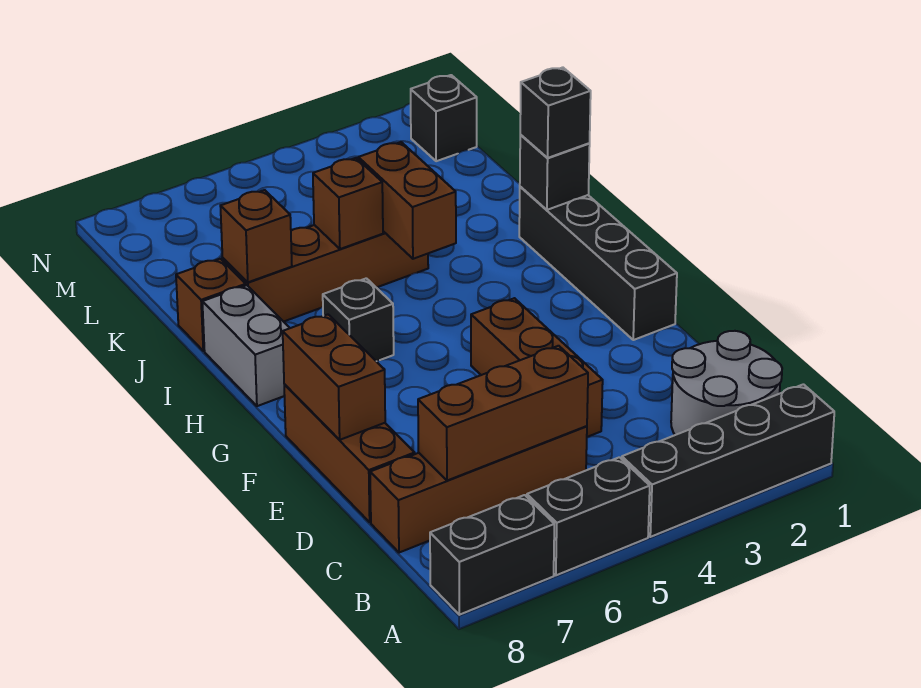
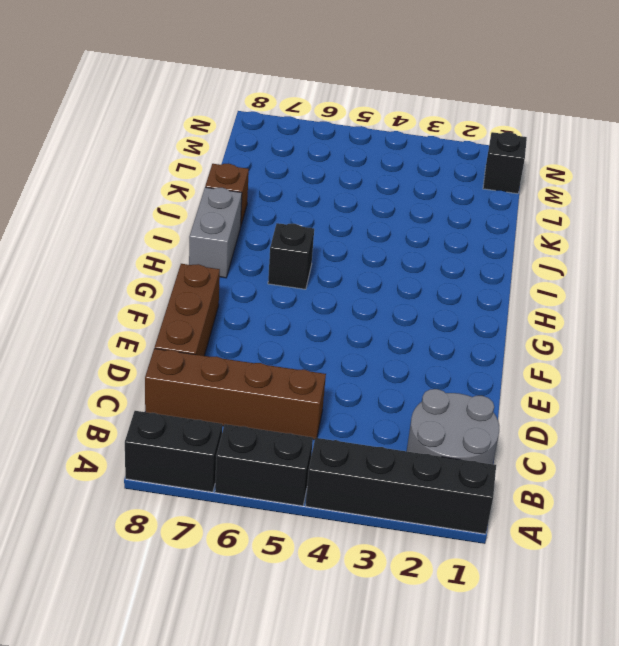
none -> brown 1x3 brick [471,298,603,437]
none -> black 1x4 brick [519,187,677,340]
none -> brown 1x4 brick [222,225,428,322]

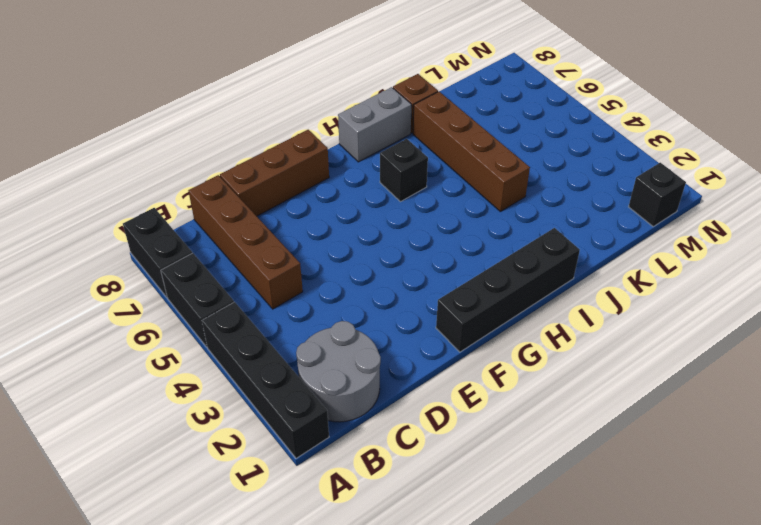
none -> brown 1x3 brick [471,298,603,437]
none -> brown 1x3 brick [418,346,588,481]
none -> brown 1x2 brick [283,315,385,440]

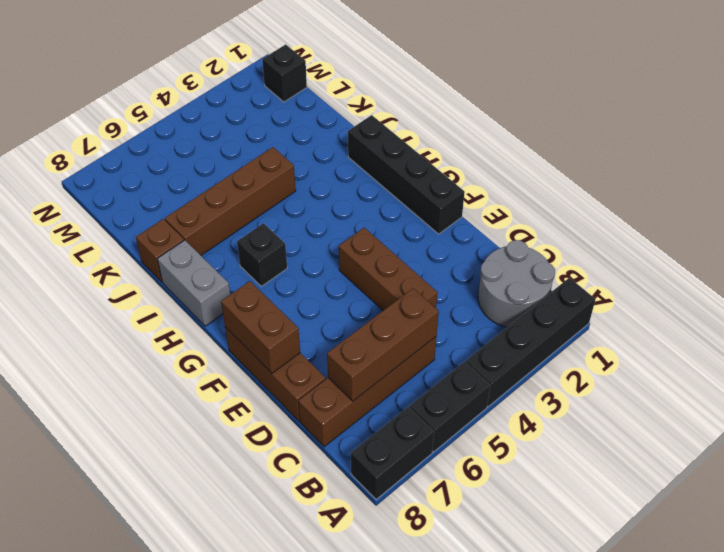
none -> black 1x1 brick [520,135,590,210]
none -> brown 1x2 brick [358,142,456,259]
none -> brown 1x1 brick [313,158,383,249]

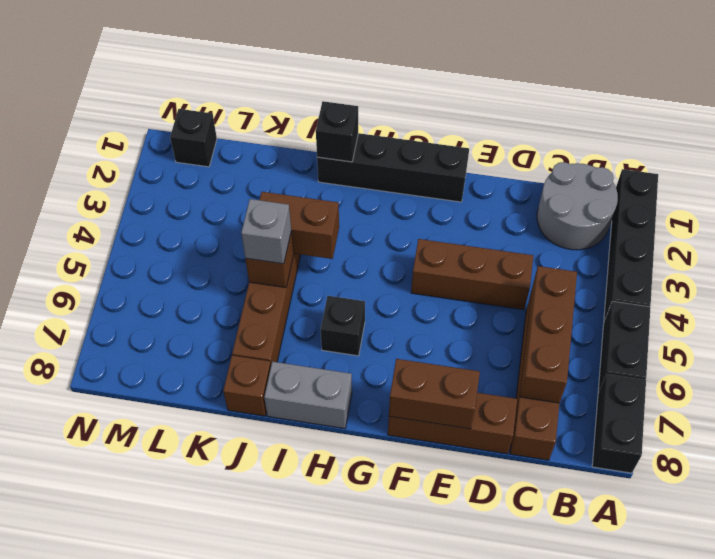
grey 1x1 brick [241,199,291,264] -> none
none -> brown 1x1 brick [220,190,292,282]
none -> black 1x1 brick [520,67,591,158]

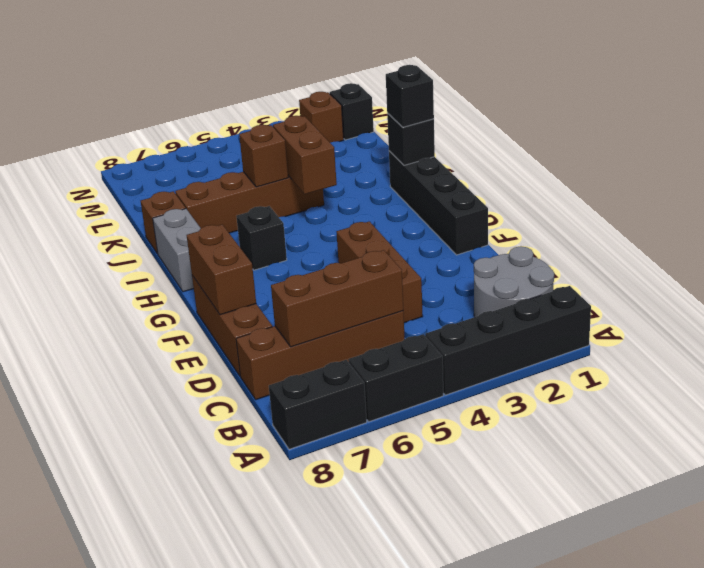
brown 1x1 brick [299,92,344,143] -> brown 1x1 brick moved to [220,190,292,282]

